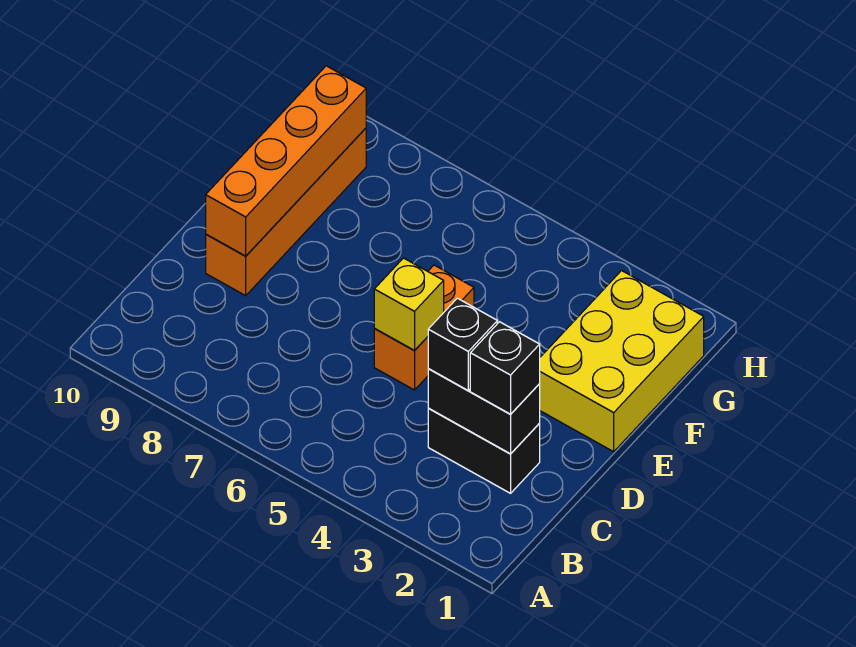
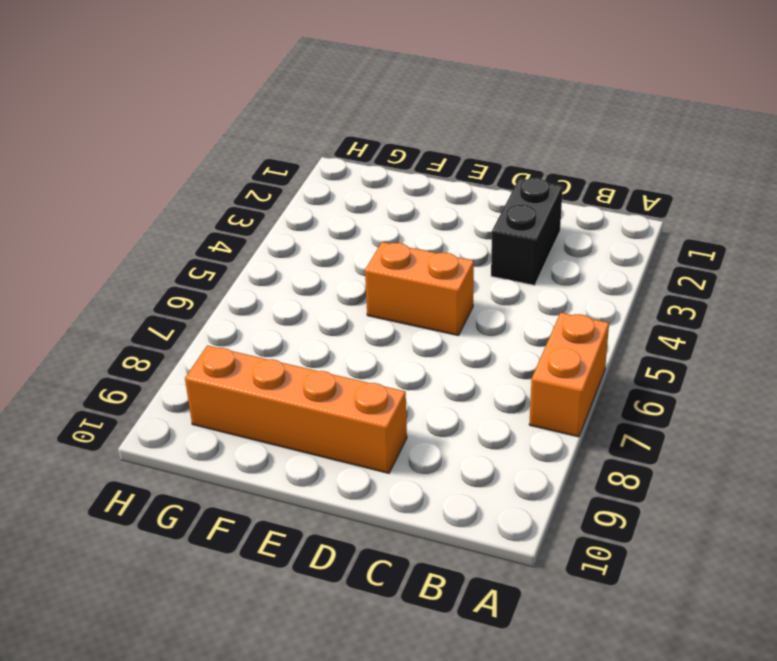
orange 1x2 brick [529,313,609,437] -> none
none -> yellow 2x3 brick [539,271,704,452]
none -> black 1x2 brick [428,369,540,454]

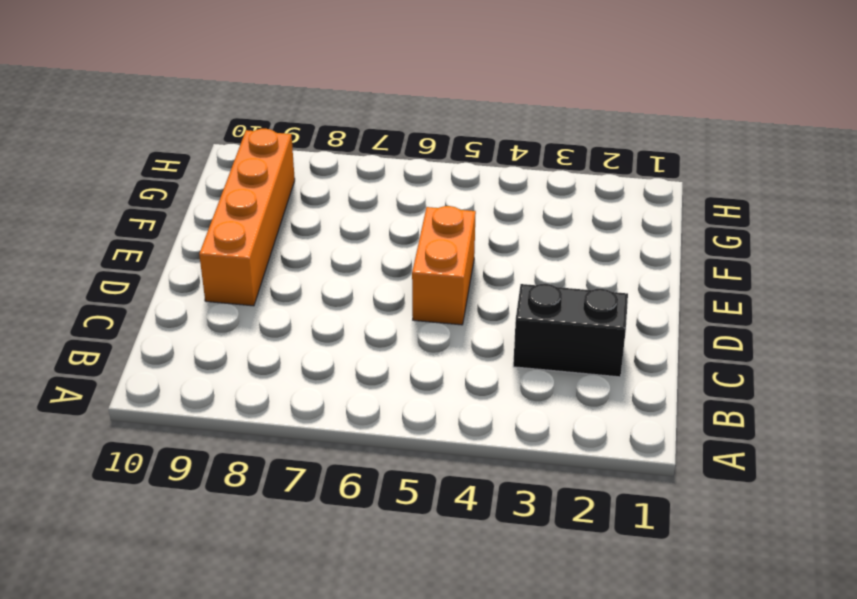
none -> yellow 2x3 brick [539,271,704,452]
none -> black 1x2 brick [428,369,540,454]

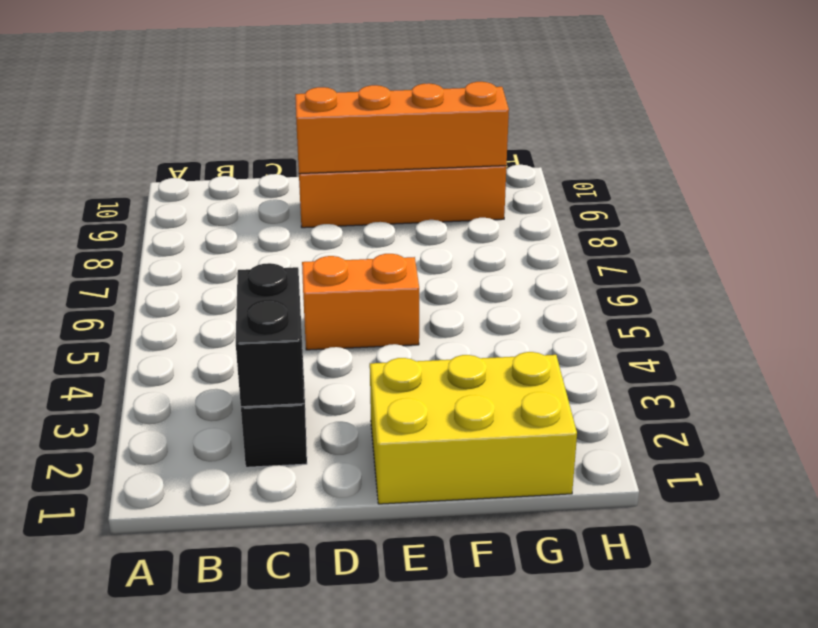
none -> yellow 1x1 brick [374,258,444,350]
none -> black 1x1 brick [470,322,540,414]

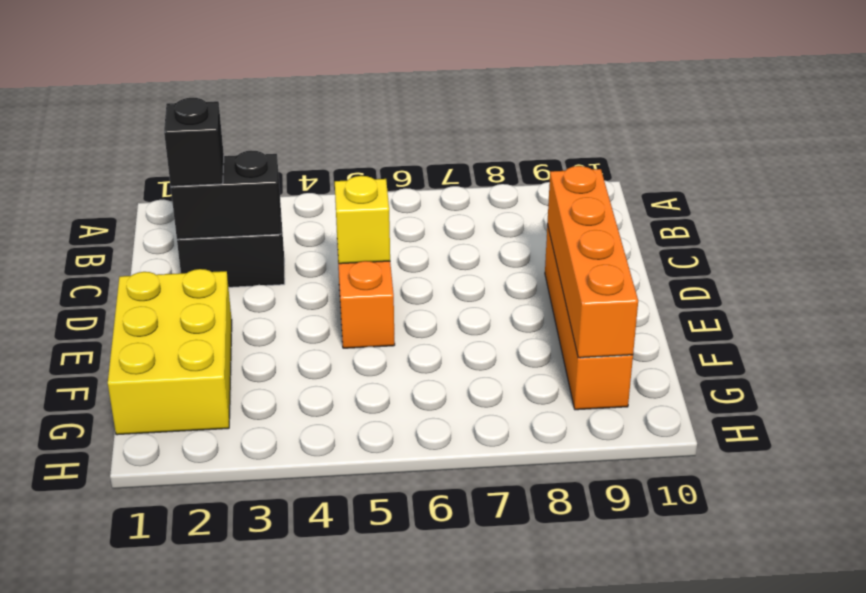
none -> black 1x1 brick [428,298,497,390]

